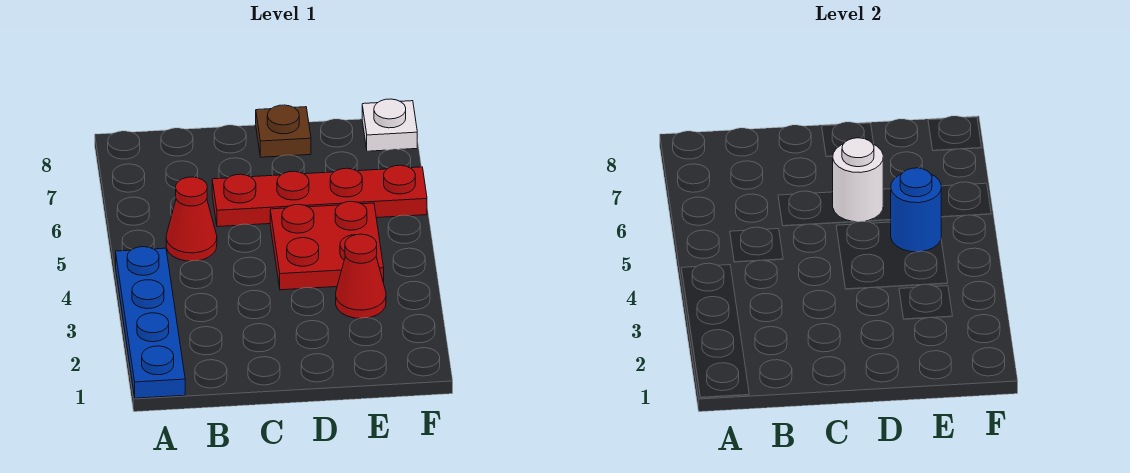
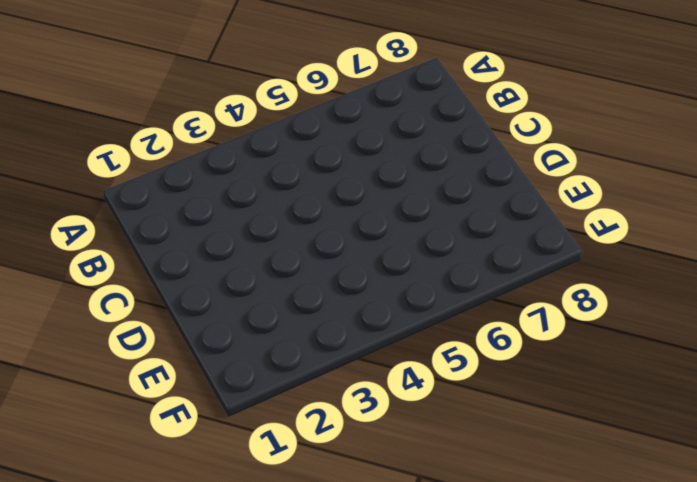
none -> blue 1x4 plate [116,247,185,398]
none -> red 1x1 cone [166,177,217,261]

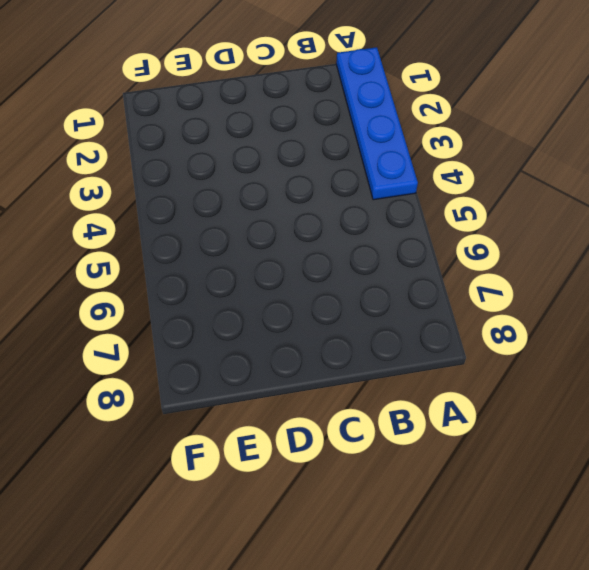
none -> red 1x1 cone [166,177,217,261]
none -> red 1x4 plate [212,165,427,227]

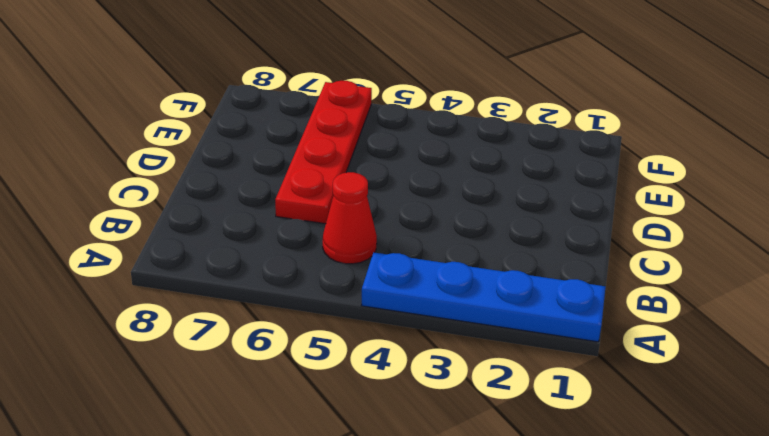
none -> red 2x2 plate [270,202,384,290]
none -> brown 1x1 plate [256,105,311,157]

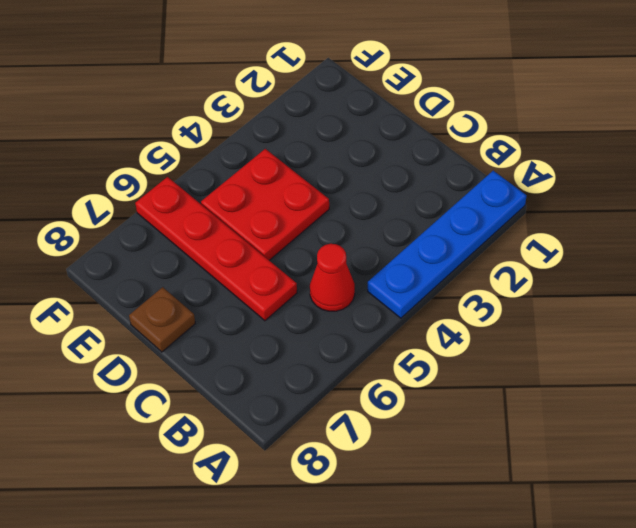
none -> red 1x1 cone [336,234,386,318]
none -> white 1x1 plate [362,99,417,151]

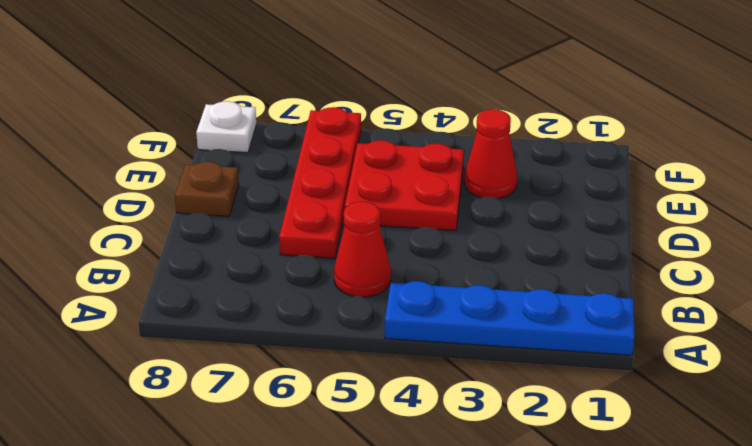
none -> white 1x1 round brick [833,138,883,222]
none -> blue 1x1 round brick [891,168,941,252]

